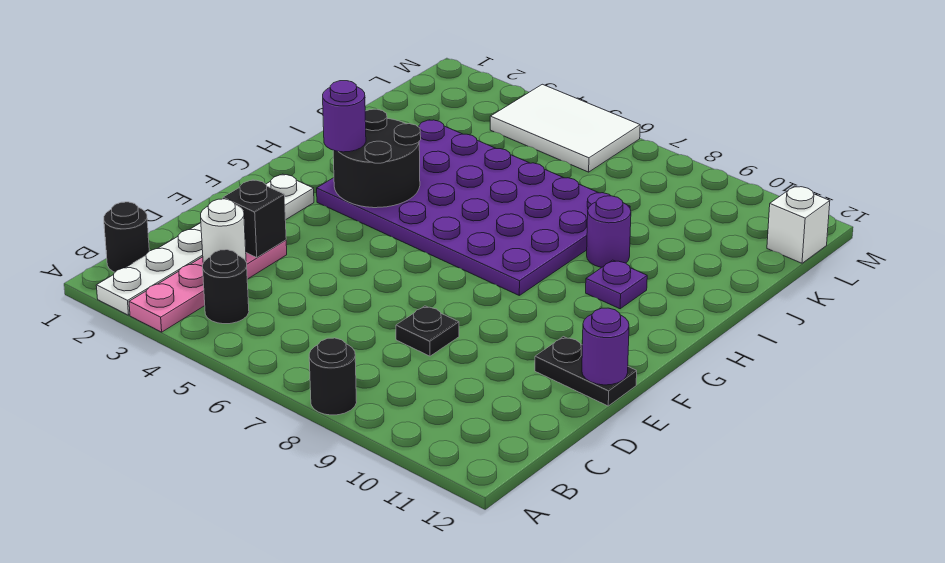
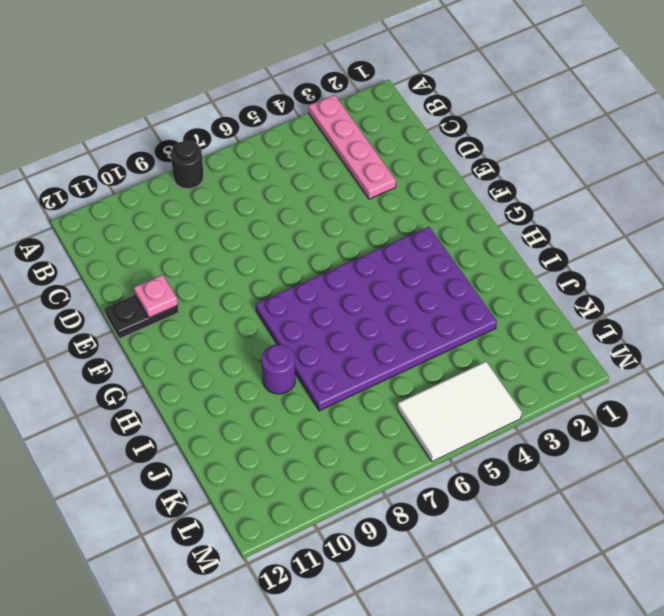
pink 1x1 plate [134,275,178,318] -> none
none -> white 1x6 plate [96,174,314,315]
none -> black 1x1 round brick [104,202,149,272]
none -> black 1x1 round brick [203,250,249,324]

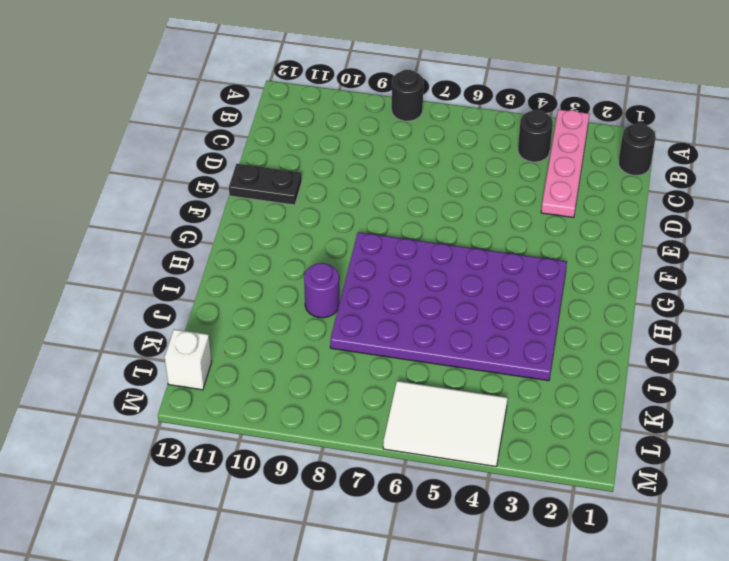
none -> white 1x6 plate [96,174,314,315]
none -> black 1x1 plate [396,306,459,356]
none -> purple 1x1 plate [586,260,647,309]

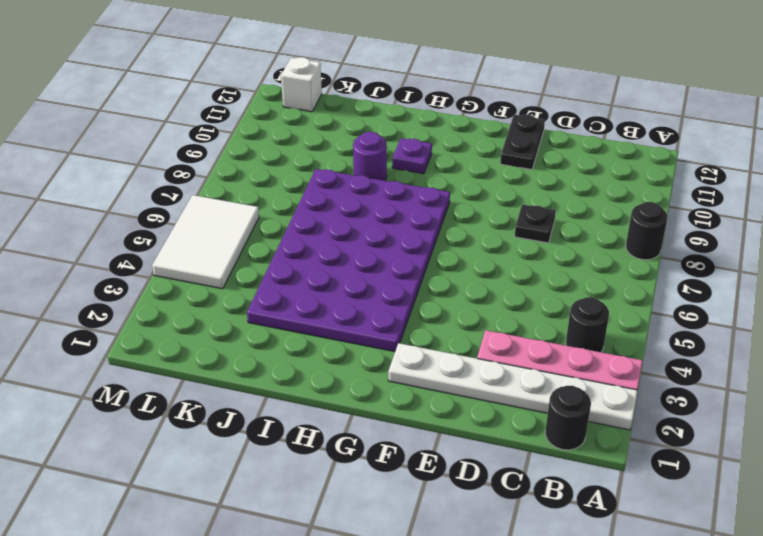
none -> white 1x1 round brick [201,199,246,263]
none -> black 1x1 brick [223,180,286,257]
none -> purple 1x1 round brick [582,308,629,385]

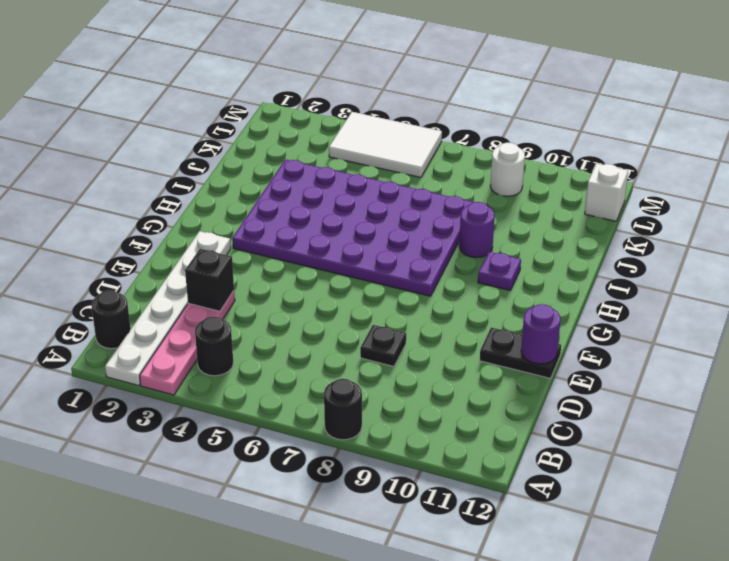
white 1x1 round brick [490,143,525,196] -> white 1x1 round brick moved to [201,199,246,263]
none -> black 2x2 round brick [333,109,421,208]
none -> purple 1x1 round brick [323,81,366,152]

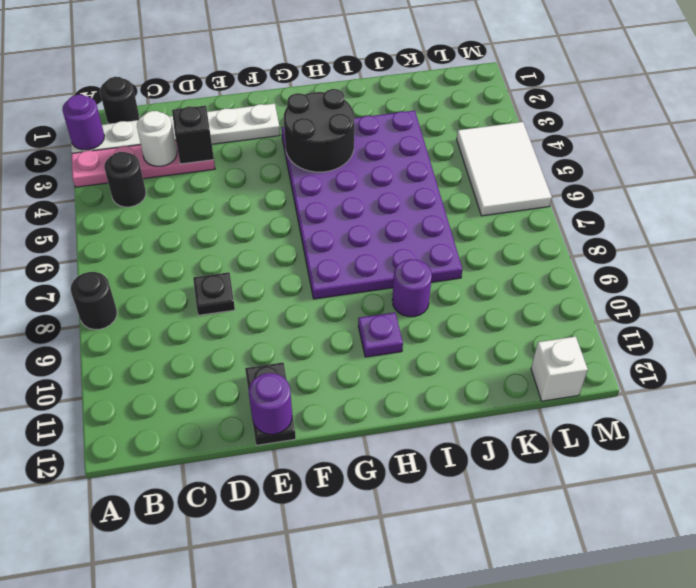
purple 1x1 round brick [62,95,104,150] -> purple 1x1 round brick moved to [323,81,366,152]

